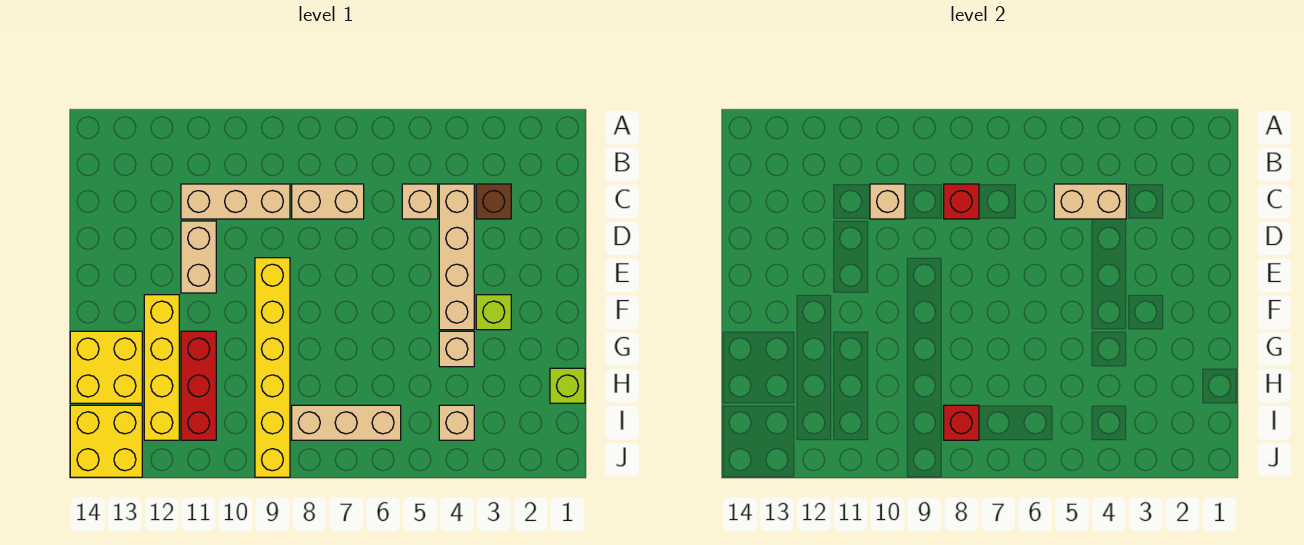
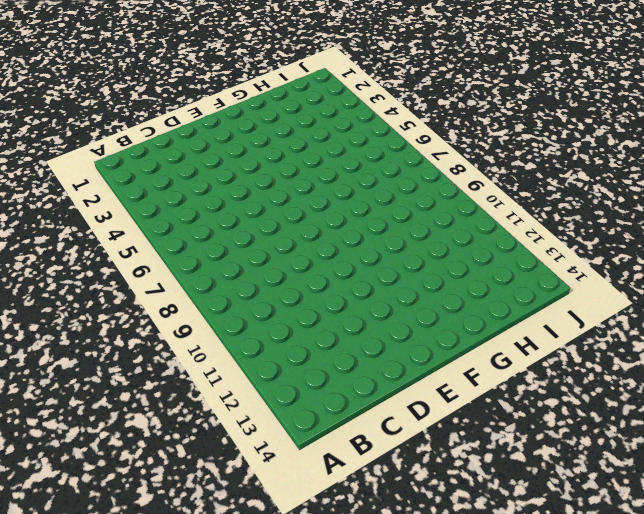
none -> brown 1x1 brick [476,184,511,219]
none -> tan 1x4 brick [439,184,474,330]
none -> tan 1x1 brick [402,184,438,219]

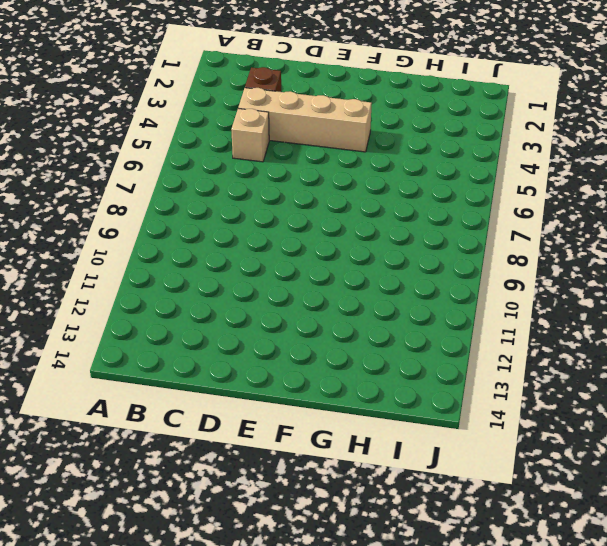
none -> tan 1x2 brick [292,184,364,219]
none -> tan 1x3 brick [181,184,290,219]
none -> tan 1x2 brick [181,221,216,293]

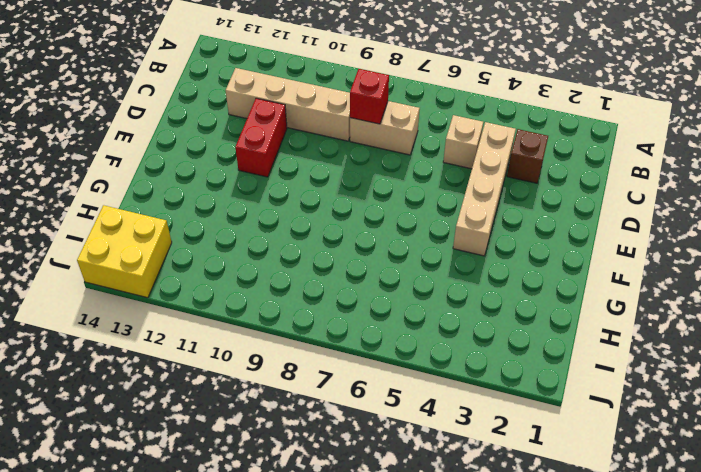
tan 1x4 brick [226,68,350,141] -> tan 1x3 brick [181,184,290,219]
red 1x2 brick [235,98,287,177] -> tan 1x2 brick [181,221,216,293]
none -> yellow 1x6 brick [255,258,290,477]
none -> lime 1x1 brick [476,295,511,330]
none -> yellow 1x4 brick [144,295,179,440]

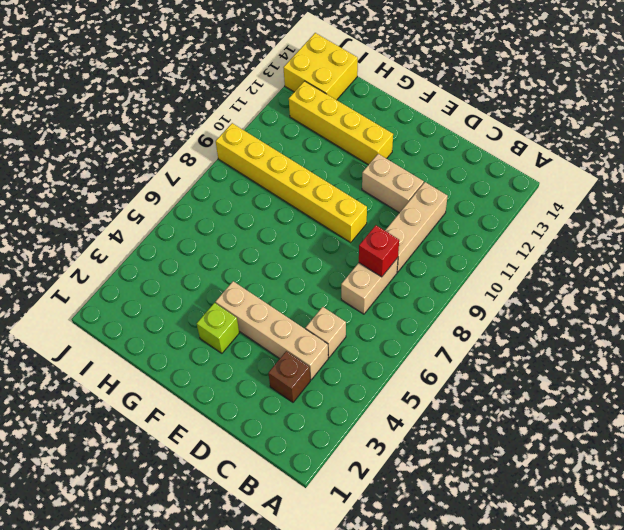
none -> tan 1x1 brick [439,331,474,367]
none -> red 1x3 brick [181,331,216,440]
none -> yellow 2x2 brick [70,331,142,403]

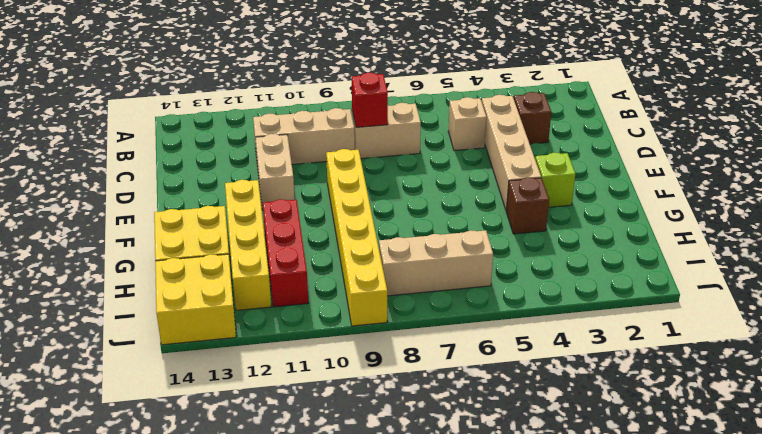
brown 1x1 brick [506,177,549,234] -> tan 1x1 brick [439,331,474,367]
none -> lime 1x1 brick [550,368,585,403]
none -> tan 1x1 brick [439,405,474,440]
none -> tan 1x2 brick [1054,184,1126,219]

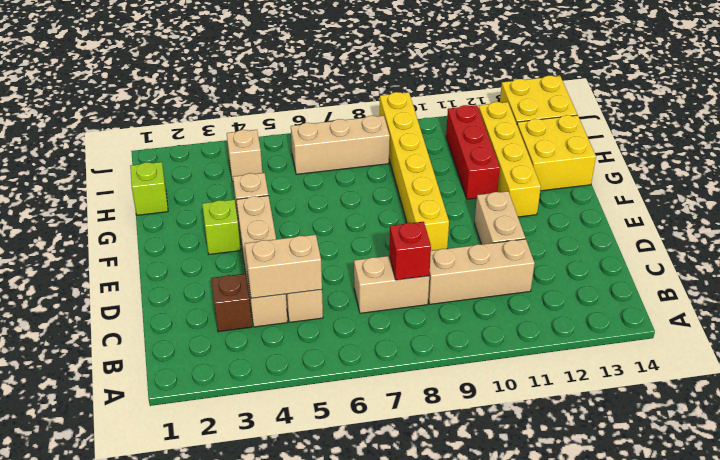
none -> tan 1x1 brick [870,184,905,219]
none -> red 1x1 brick [944,405,979,440]

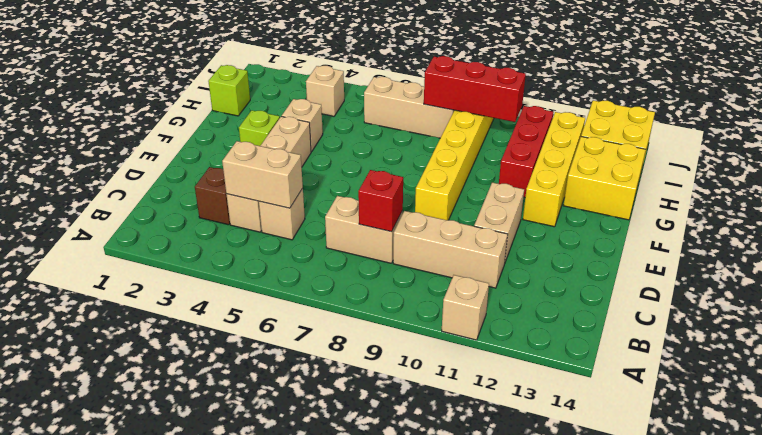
tan 1x1 brick [442,275,489,340] -> tan 1x1 brick moved to [870,184,905,219]
red 1x3 brick [424,56,526,122] -> red 1x1 brick [944,405,979,440]

